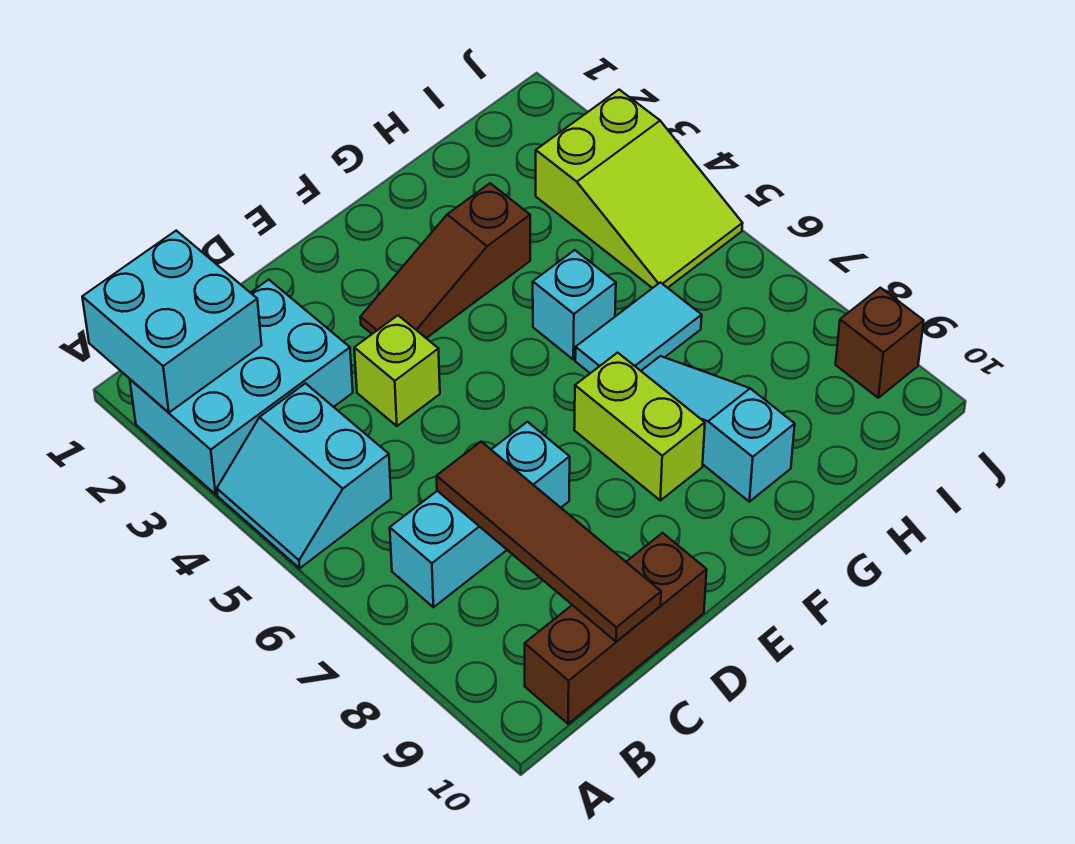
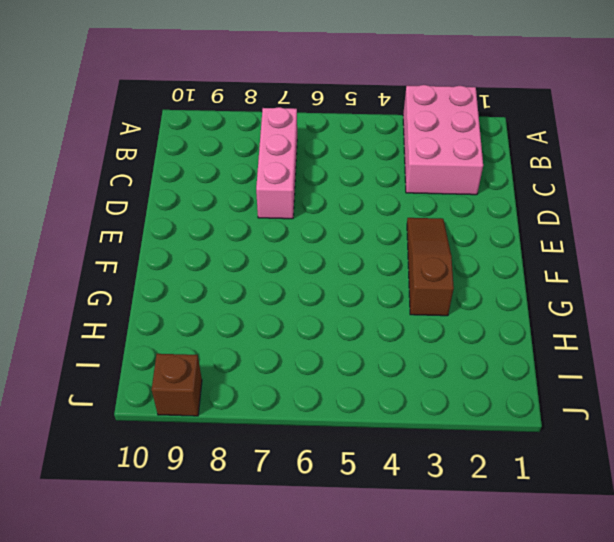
pink 2x3 brick [403,85,483,195] -> cyan 2x3 brick [130,280,353,494]
pink 1x3 brick [256,107,297,219] -> cyan 1x3 brick [390,422,570,607]
none -> cyan 2x2 slope [217,383,391,568]
none -> brown 1x3 brick [525,533,707,724]
none -> lime 1x1 brick [354,315,440,426]

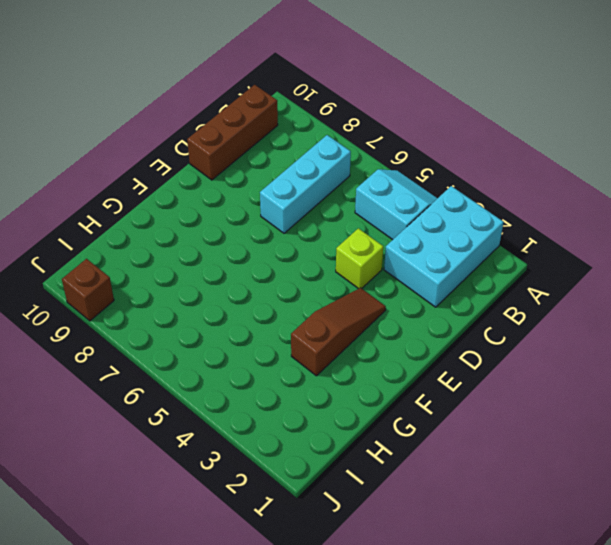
none -> lime 1x2 brick [574,353,705,500]
none -> cyan 1x1 brick [533,250,616,360]
none -> cyan 1x2 tile [575,282,702,373]

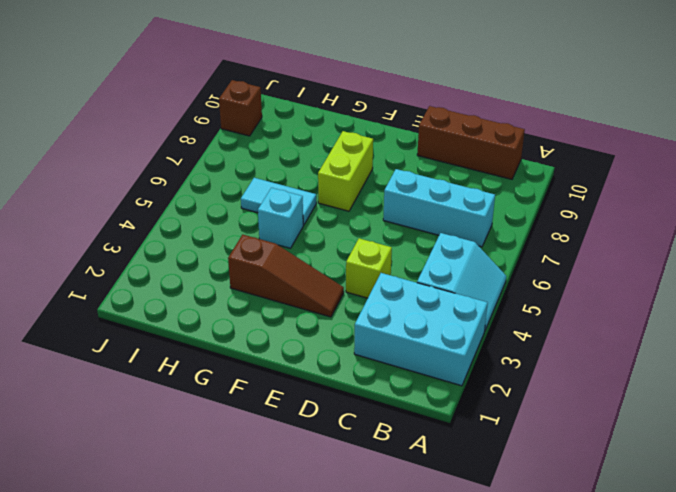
none -> cyan 1x3 slope [641,356,795,502]
none -> lime 2x3 slope [536,90,743,288]
none -> cyan 2x2 brick [82,231,262,413]

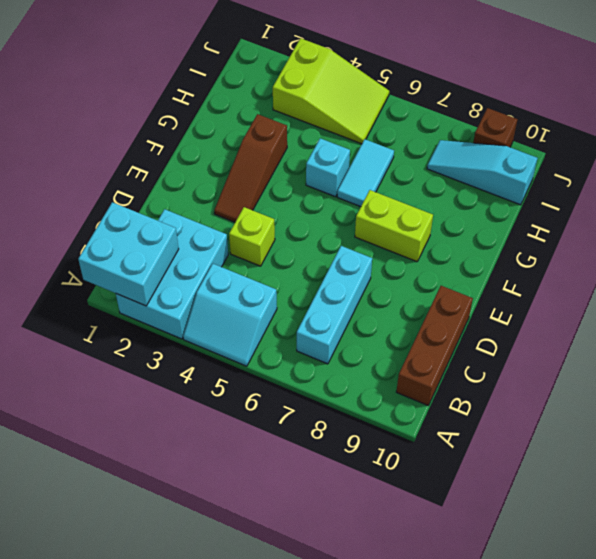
cyan 1x3 slope [427,140,537,205] -> cyan 1x3 slope moved to [641,356,795,502]
none -> brown 1x4 tile [437,442,661,642]

